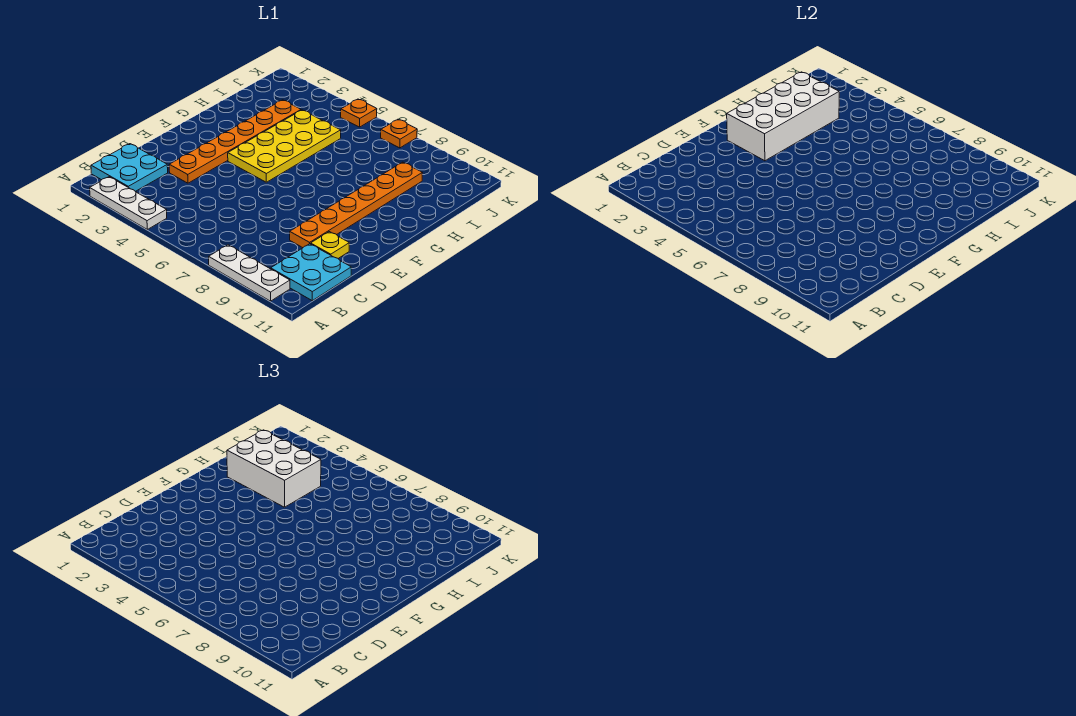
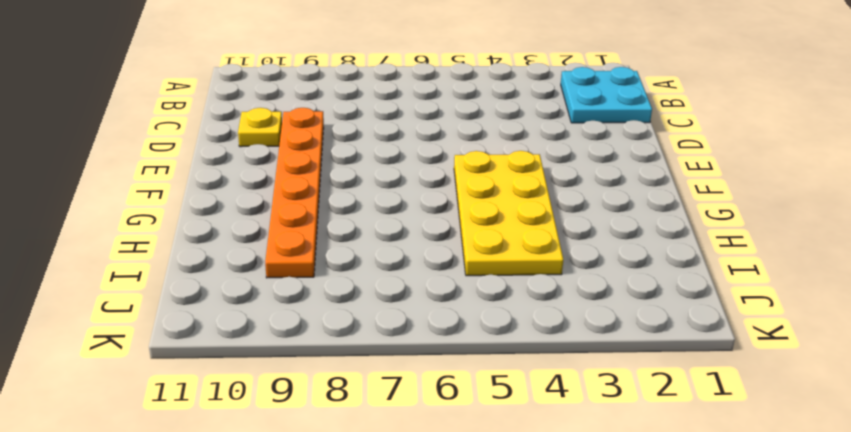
none -> white 1x3 plate [90,177,167,229]
none -> white 1x3 plate [209,245,290,301]
none -> cyan 2x2 plate [271,244,351,301]

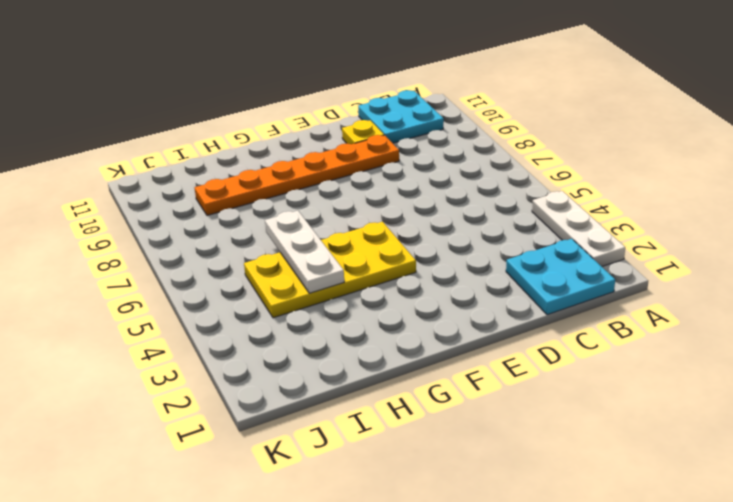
white 1x3 plate [265,211,344,293] -> white 1x3 plate moved to [209,245,290,301]
none -> orange 1x6 plate [169,100,301,183]
none -> orange 1x1 plate [341,99,377,127]
none -> orange 1x1 plate [381,119,417,148]

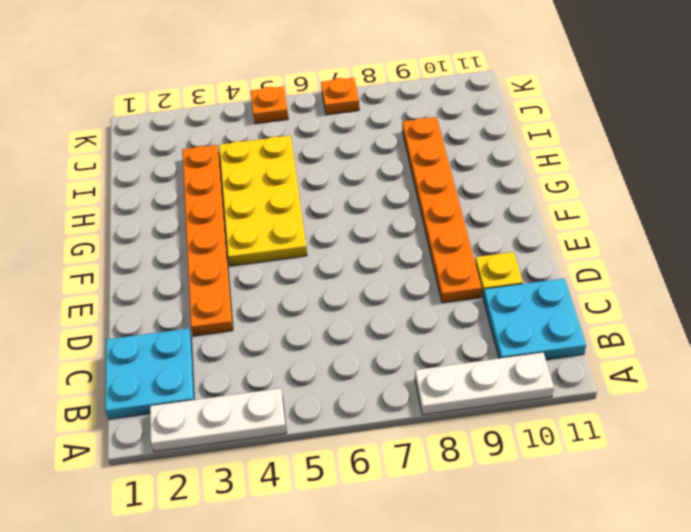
none -> white 2x4 brick [727,72,839,161]
none -> white 2x3 brick [227,430,321,507]

